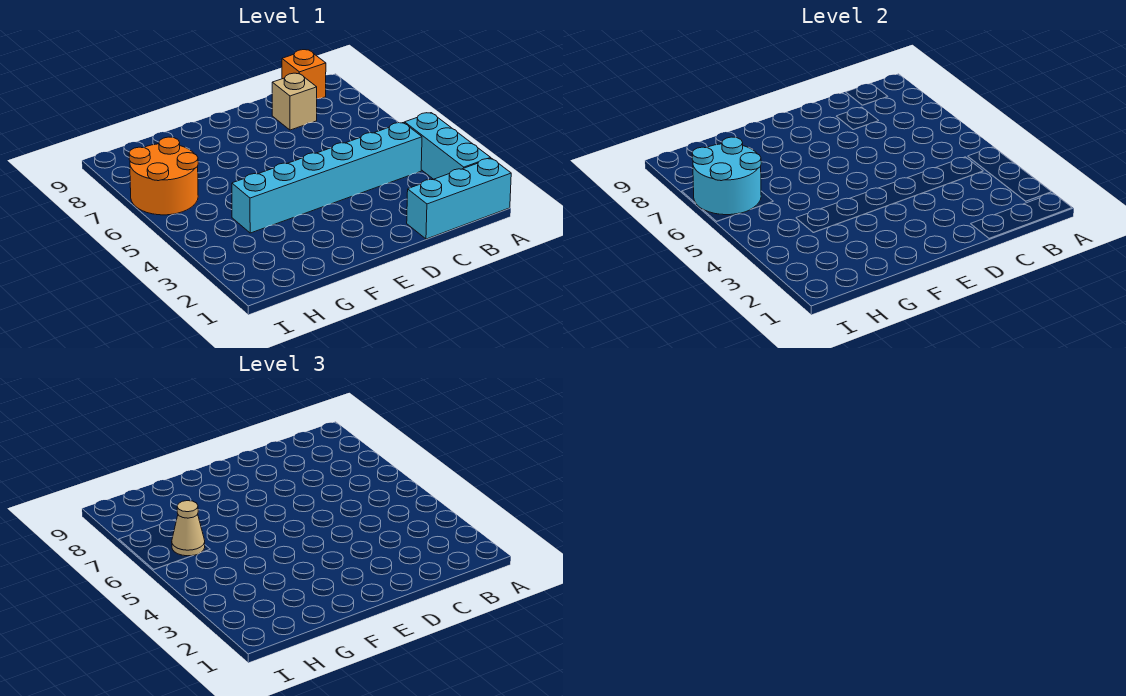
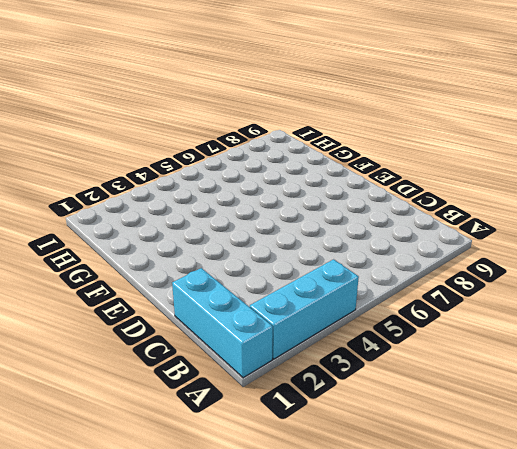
none -> cyan 1x6 brick [232,123,422,233]
none -> orange 1x1 brick [282,50,326,99]

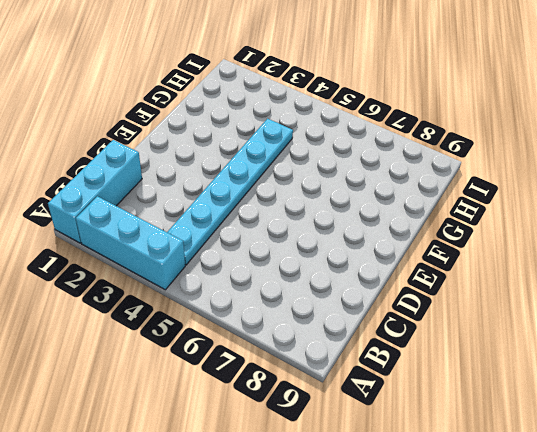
cyan 1x6 plate [167,119,293,265] -> cyan 1x6 brick [232,123,422,233]
none -> orange 1x1 brick [282,50,326,99]
none -> tan 1x1 brick [272,73,317,130]

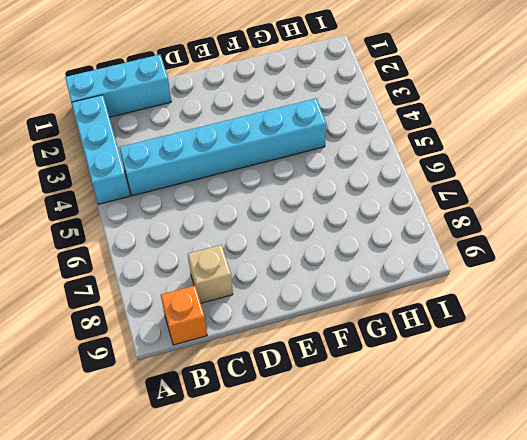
none -> orange 2x2 round brick [129,137,198,215]
none -> cyan 2x2 round brick [692,137,761,215]

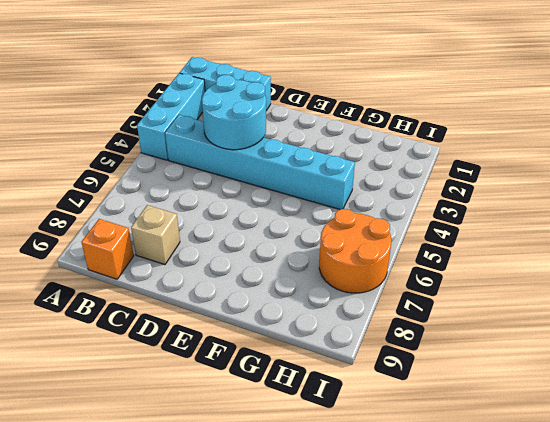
cyan 2x2 round brick [202,75,266,150] -> cyan 2x2 round brick moved to [692,137,761,215]
none -> tan 1x1 cone [172,501,205,556]

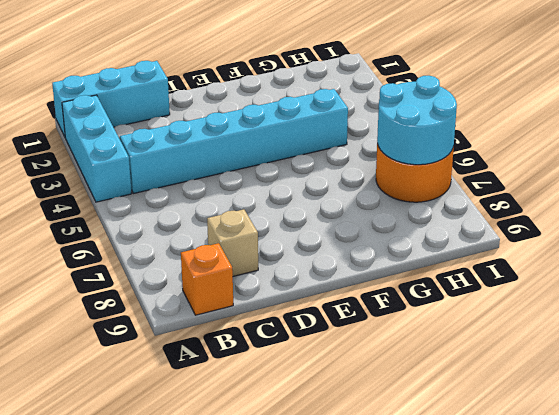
none -> tan 1x1 cone [172,501,205,556]

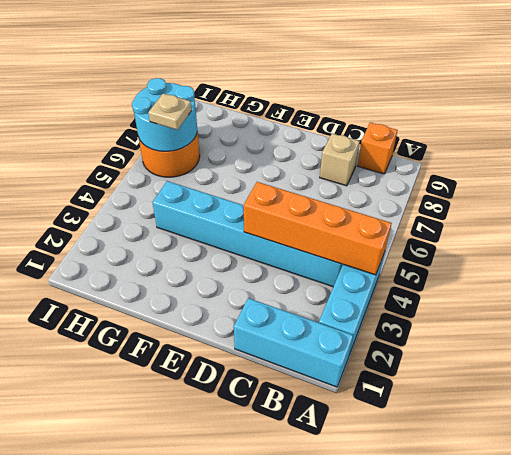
orange 1x4 brick [244,182,392,275] -> none
tan 1x1 plate [148,93,191,130] -> tan 1x1 cone [172,501,205,556]

